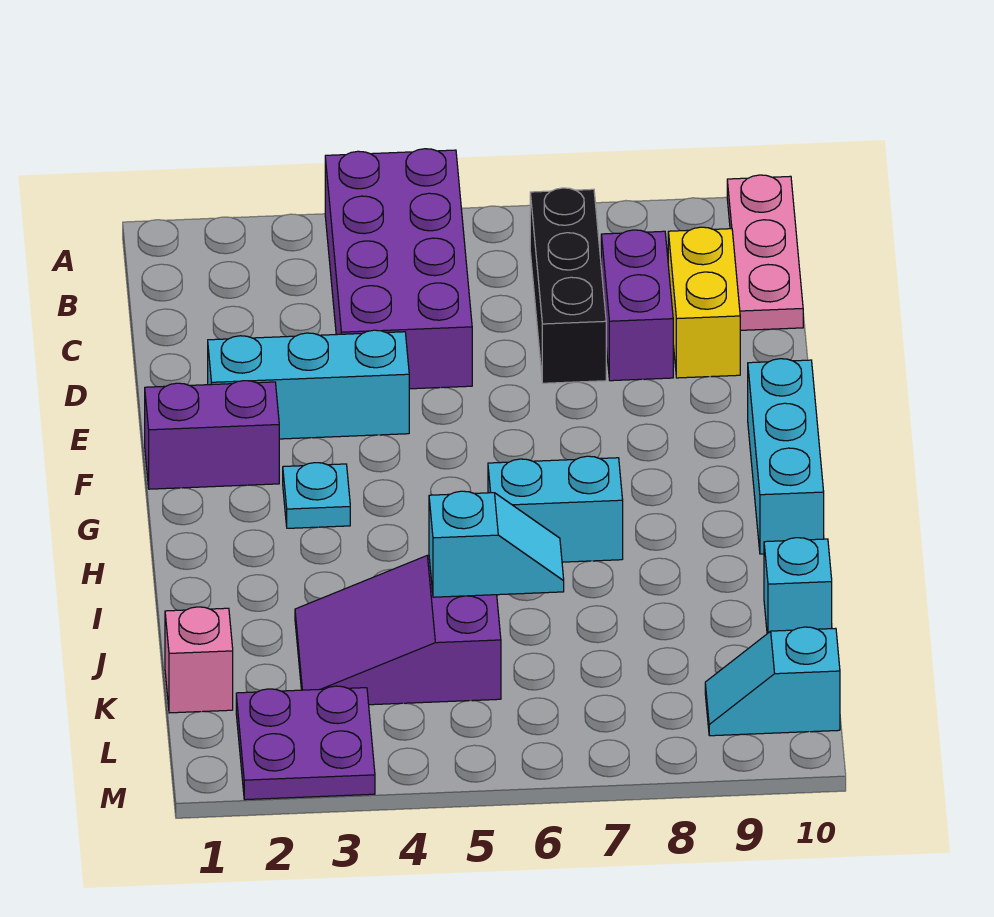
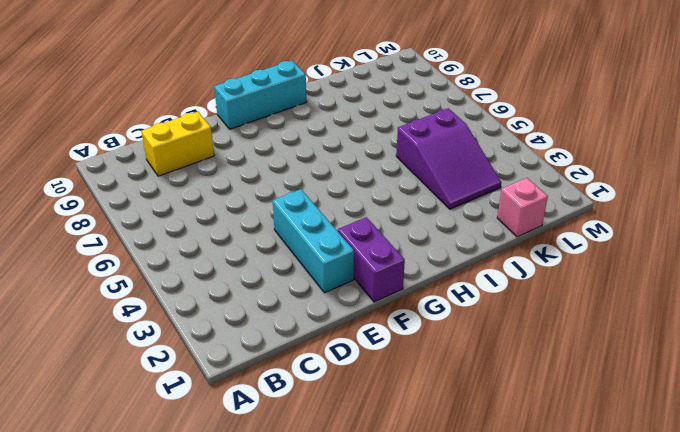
none -> purple 2x4 brick [325,149,472,389]
none -> pink 1x3 plate [727,175,803,330]
none -> black 1x3 brick [530,188,606,383]

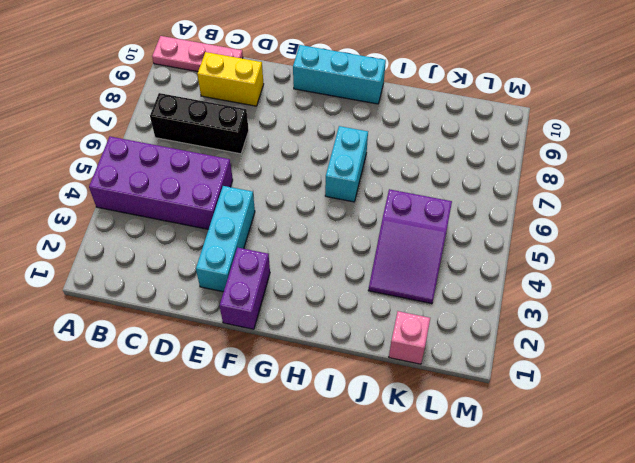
none -> purple 1x2 brick [601,230,673,381]
none -> cyan 1x1 plate [283,463,350,528]
none -> cyan 1x1 brick [764,538,832,634]

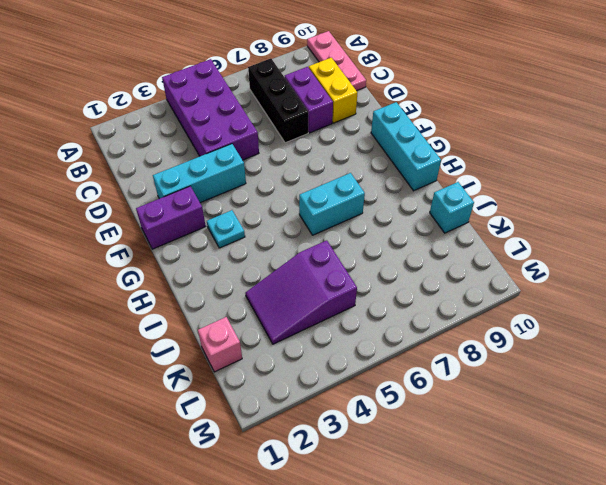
none -> purple 2x2 plate [236,686,375,800]
none -> cyan 1x2 slope [705,627,840,736]
none -> cyan 1x2 slope [429,491,564,597]

